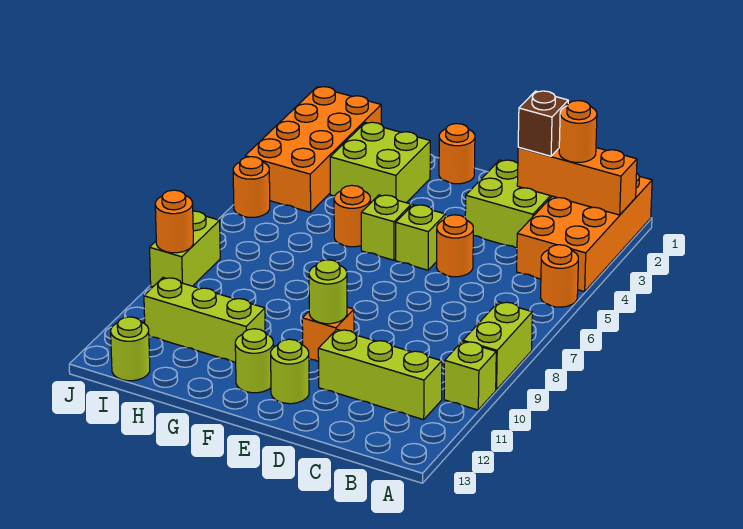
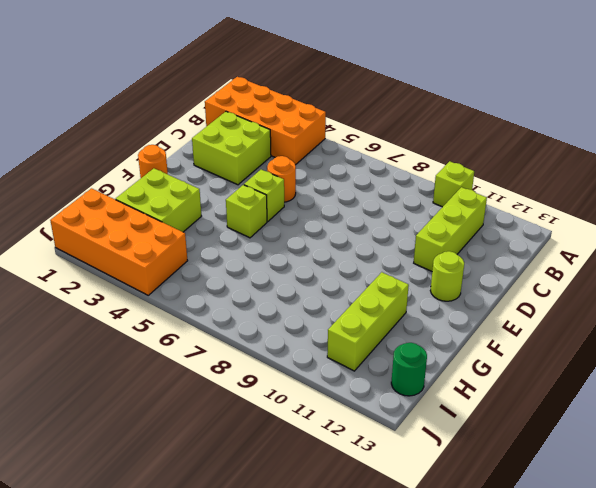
green 1x1 round brick [391,343,427,396] -> lime 1x1 round brick [111,317,150,381]
none -> orange 1x1 round brick [541,245,578,307]
none -> lime 1x2 brick [463,302,532,390]
none -> orange 1x1 brick [302,307,354,362]

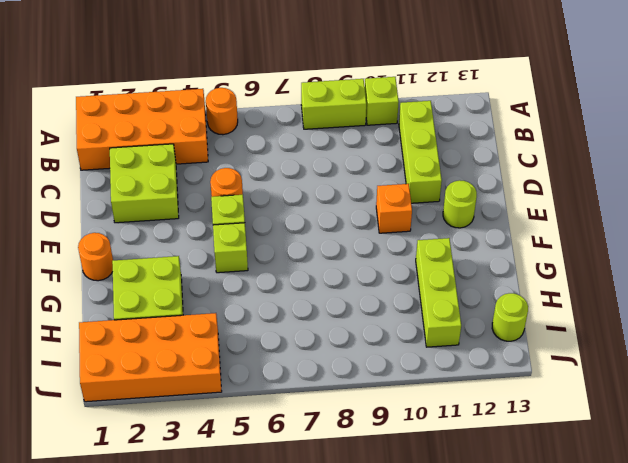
none -> lime 1x1 round brick [235,329,274,393]
none -> orange 1x1 round brick [334,185,370,247]
none -> orange 1x1 round brick [233,157,270,217]

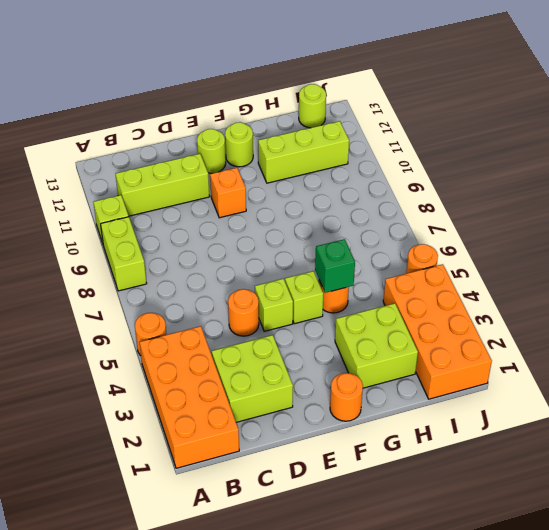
green 1x1 brick [315,239,355,293] -> none
none -> lime 1x2 brick [150,211,220,287]
none -> orange 1x3 brick [517,148,637,215]
none -> lime 1x1 round brick [309,260,347,324]

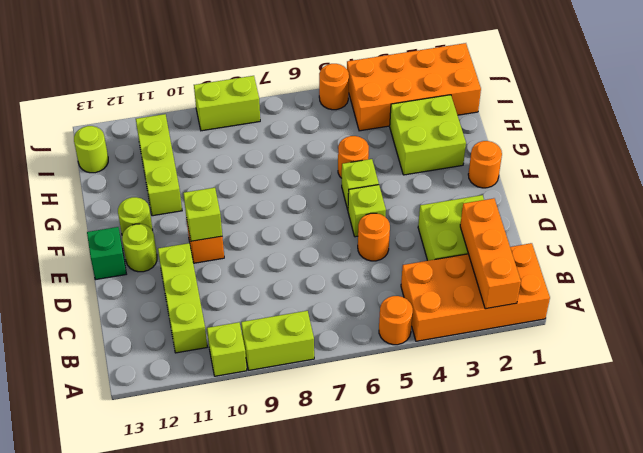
lime 1x1 brick [183,188,222,241] -> lime 1x1 round brick [309,260,347,324]
green 1x1 brick [87,227,126,280] -> none
none -> orange 1x1 round brick [155,190,193,253]
none -> orange 1x1 round brick [559,101,597,162]
none -> brown 1x1 brick [518,91,568,156]

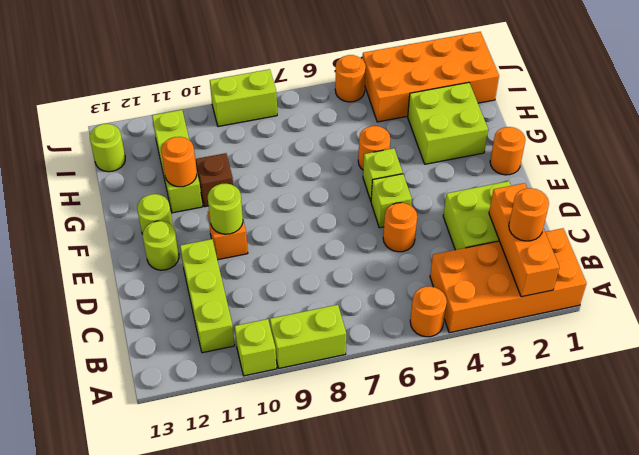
brown 1x1 brick [195,153,233,207] -> brown 1x1 brick moved to [518,91,568,156]
orange 1x1 round brick [161,137,197,187] -> orange 1x1 round brick moved to [155,190,193,253]

